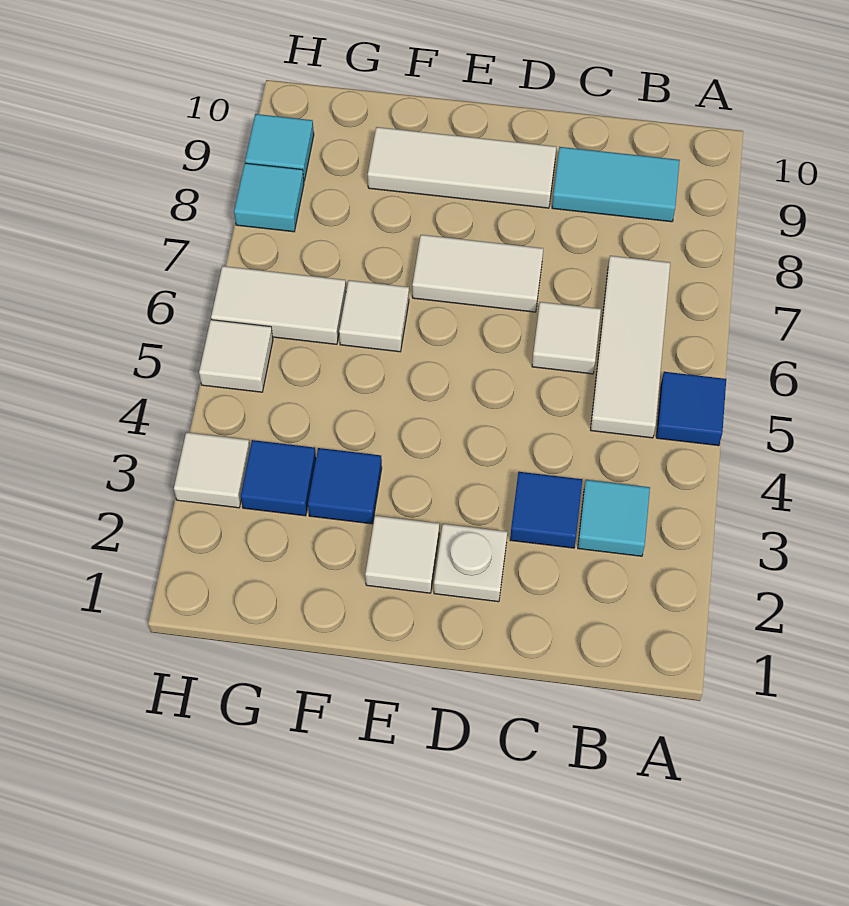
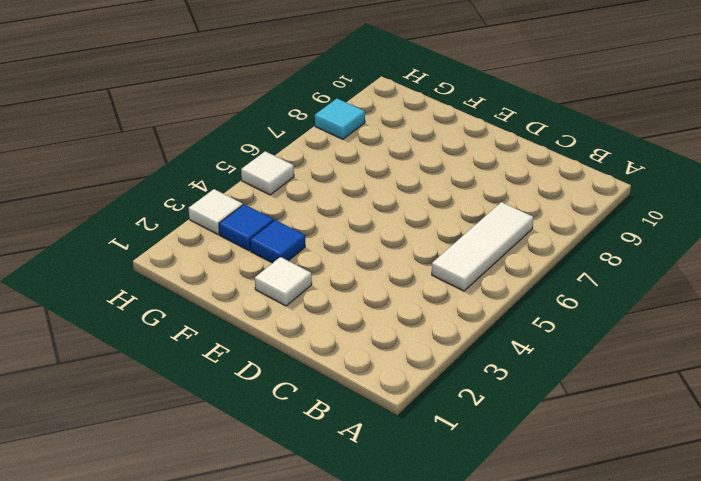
none -> blue 1x1 tile [656,372,726,446]
none -> cyan 1x1 tile [578,480,650,556]
none -> cyan 1x2 tile [552,147,680,222]

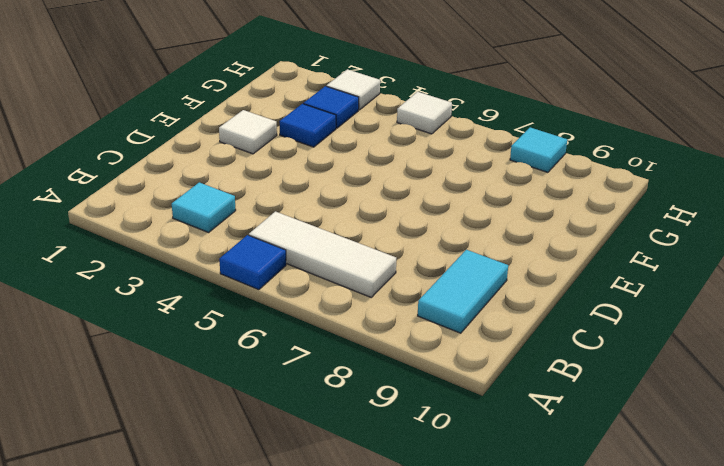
none -> blue 1x1 tile [510,472,582,548]
none -> white 1x1 tile [532,302,601,374]
none -> white 1x1 plate [434,524,507,602]

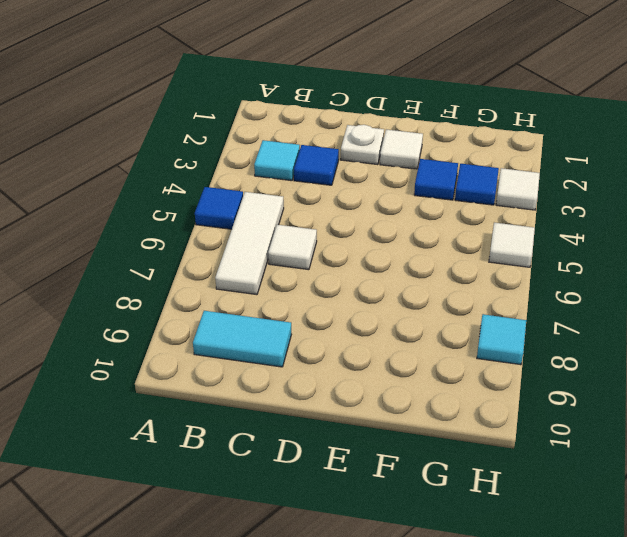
none -> white 1x2 tile [412,235,543,312]
none -> white 1x3 tile [368,127,556,208]
none -> white 1x1 tile [339,280,409,352]

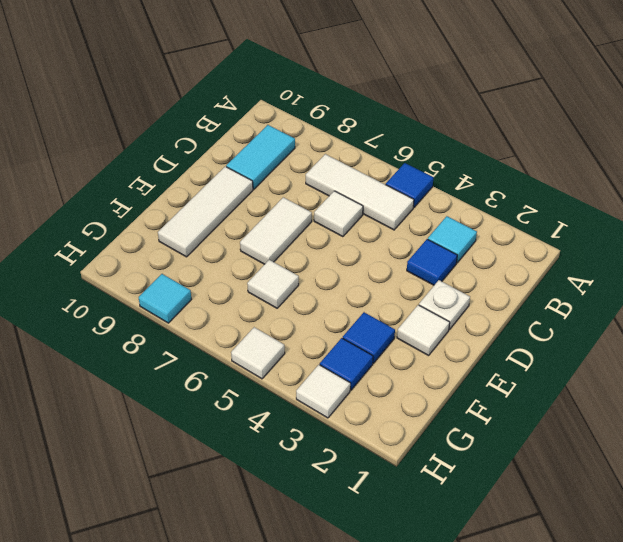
none -> white 1x2 tile [211,266,346,344]
none -> cyan 1x1 tile [245,114,314,181]

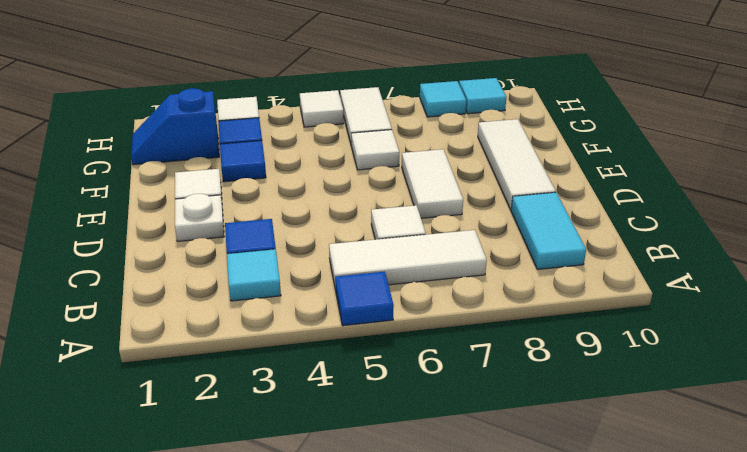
blue 1x2 slope [131,88,219,165] -> none

